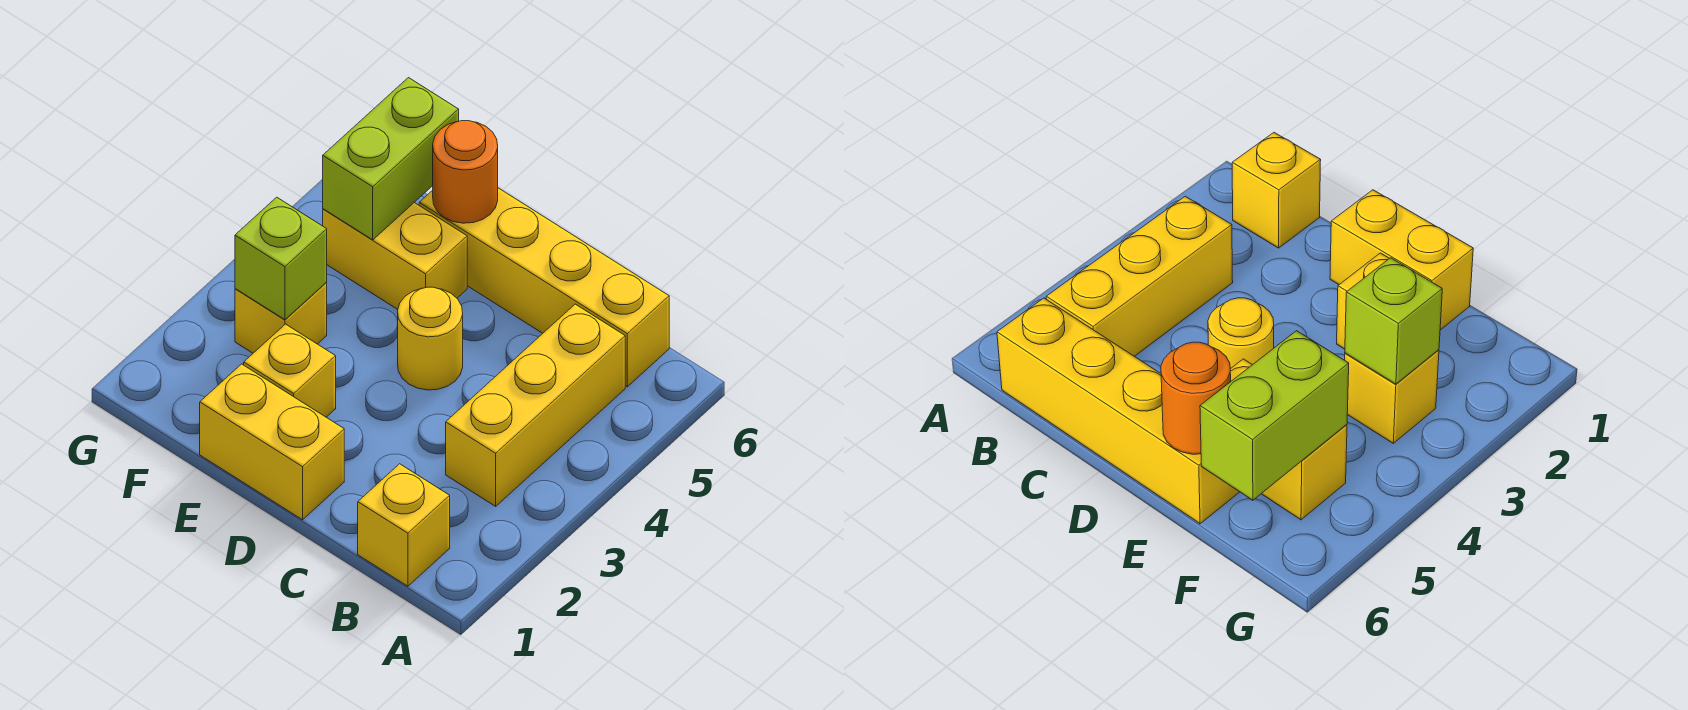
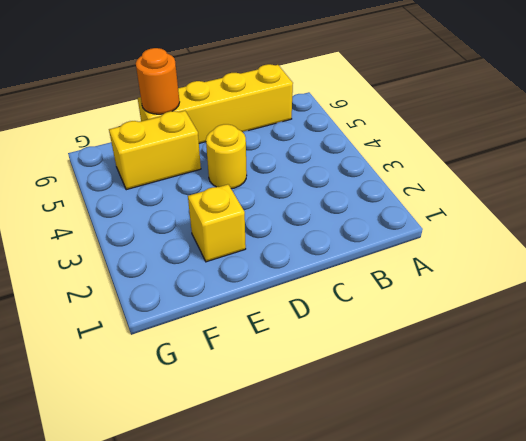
none -> yellow 1x1 brick [358,464,450,586]
none -> yellow 1x3 brick [446,304,625,506]

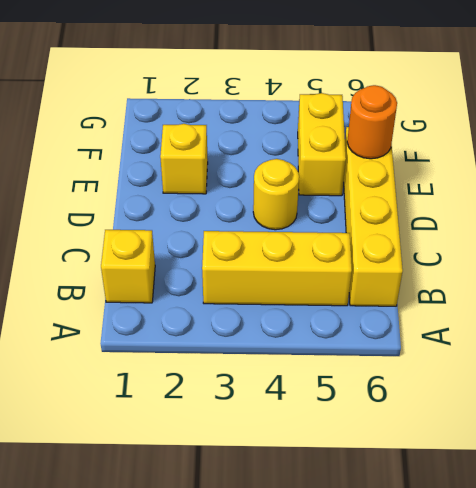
none -> yellow 1x2 brick [200,364,344,520]
none -> yellow 1x1 brick [235,283,327,353]

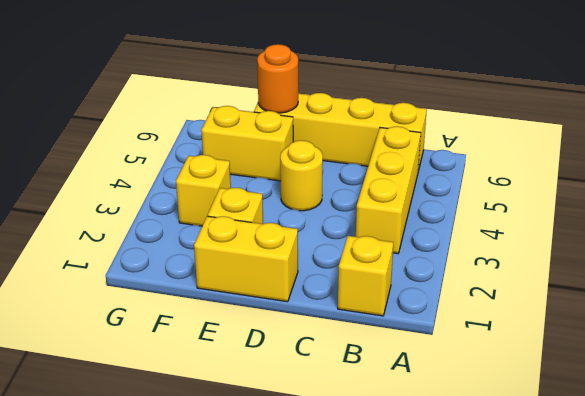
none -> lime 1x1 brick [235,197,327,320]
none -> lime 1x2 brick [323,78,459,240]

